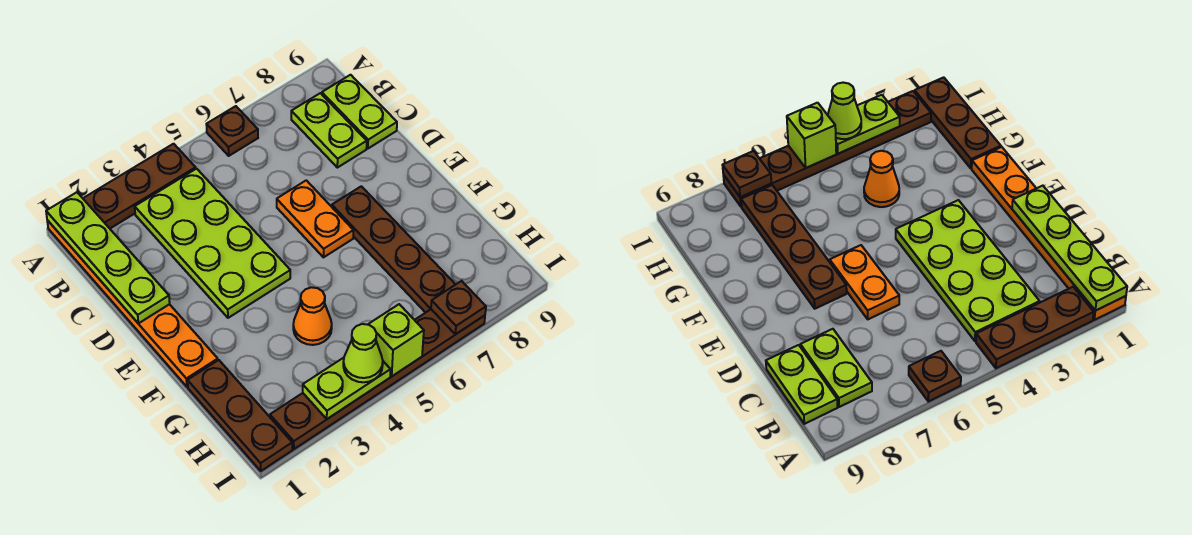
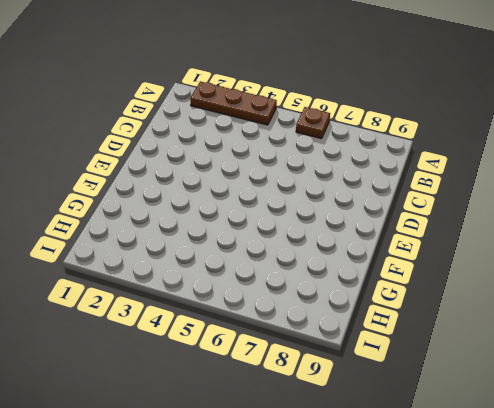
none -> orange 1x6 plate [47,220,218,387]
none -> lime 2x4 plate [135,169,290,318]
none -> lime 1x2 plate [291,93,367,168]

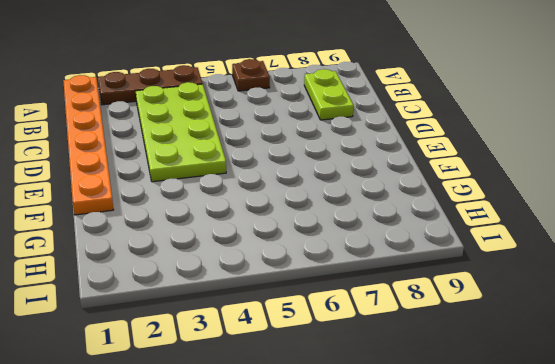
none -> lime 1x2 plate [322,75,397,148]
none -> orange 1x2 plate [277,180,353,257]
none -> brown 1x4 plate [332,186,456,313]

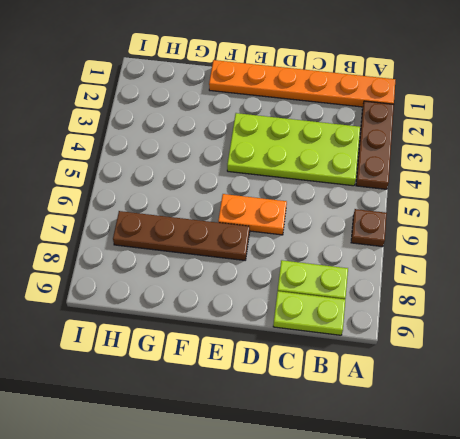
none -> brown 1x3 plate [188,360,292,471]
none -> orange 1x1 cone [293,287,332,345]
none -> brown 1x6 plate [270,309,485,449]

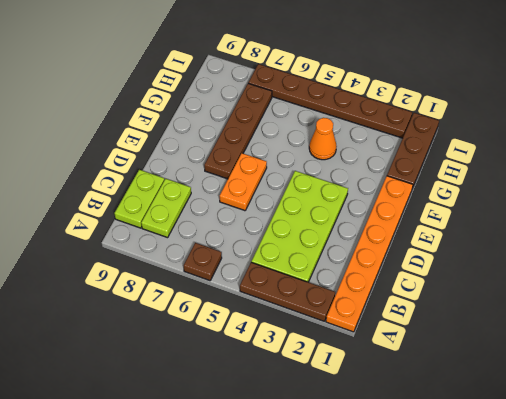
none -> lime 1x4 plate [46,192,170,323]
none -> lime 1x2 plate [303,358,391,419]
none -> lime 1x1 brick [368,304,424,376]

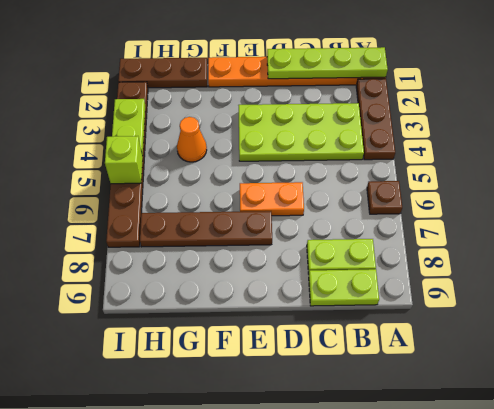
none -> brown 1x1 plate [431,281,486,335]
none -> lime 1x1 cone [343,324,383,382]

